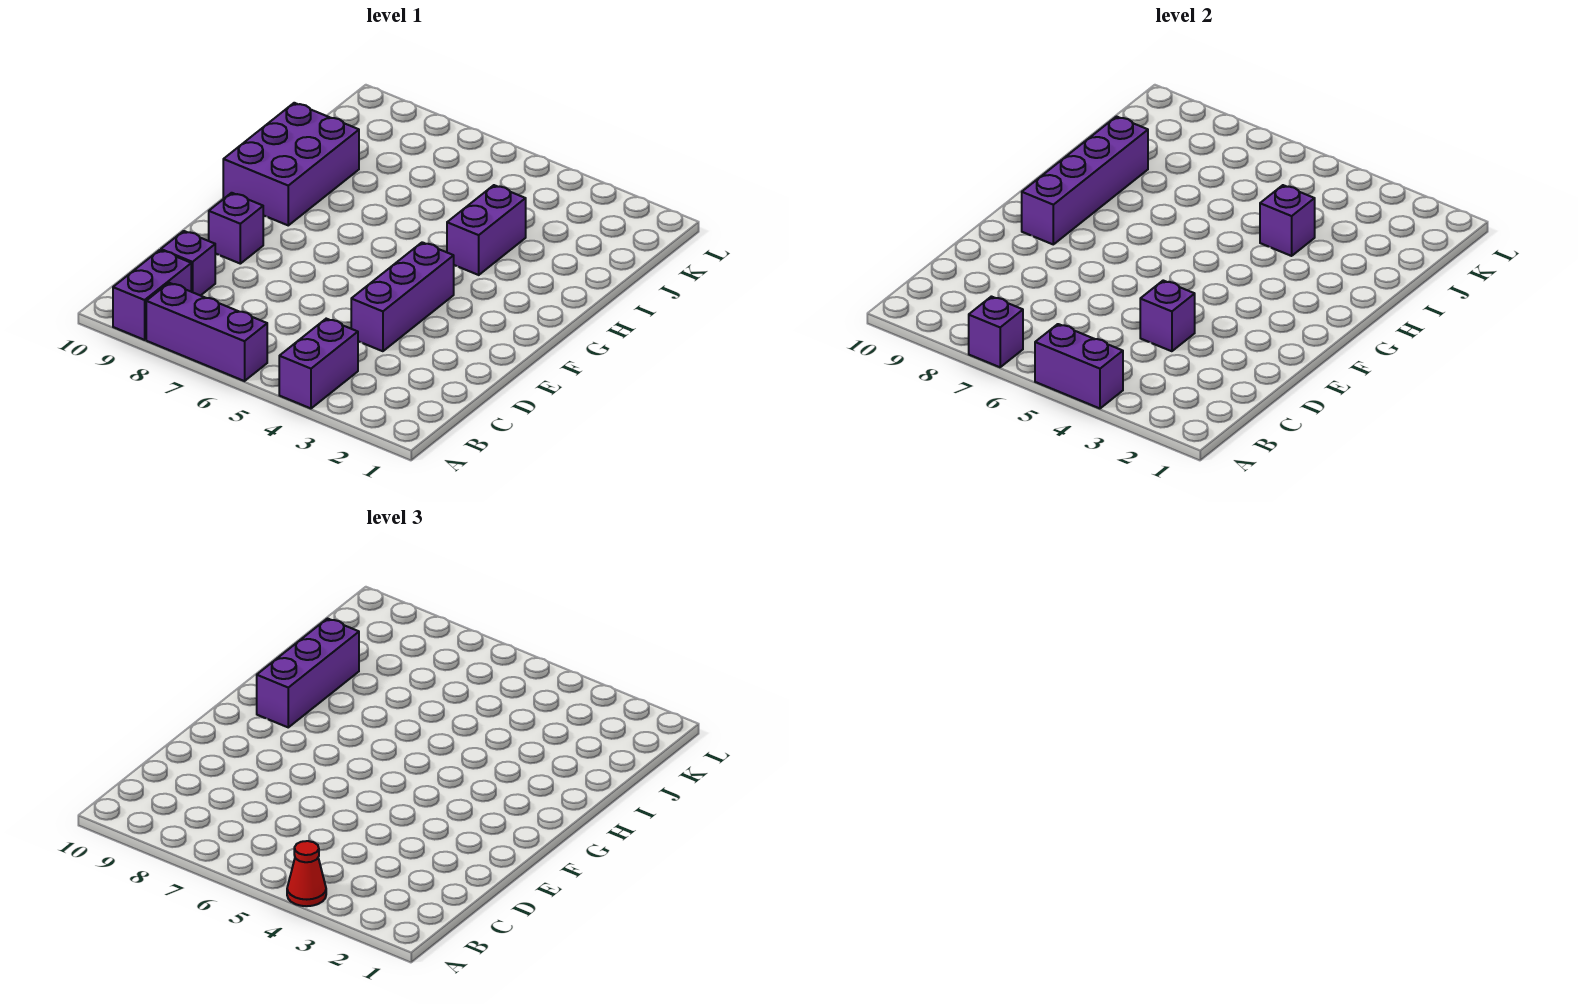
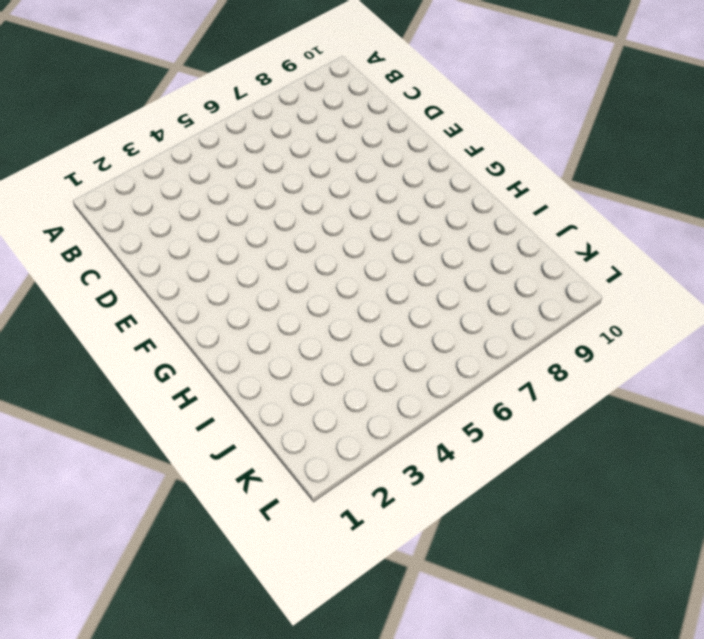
none -> purple 1x2 brick [279,319,358,408]
none -> purple 1x3 brick [146,283,267,381]
none -> purple 1x2 brick [113,250,191,340]

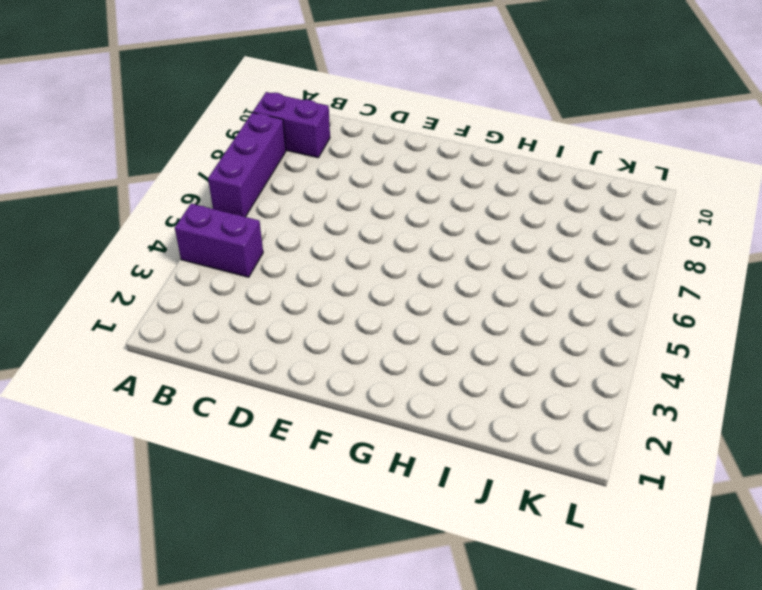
none -> purple 1x1 brick [161,231,215,296]
none -> purple 1x3 brick [351,242,454,351]
none -> purple 1x1 brick [209,193,263,264]

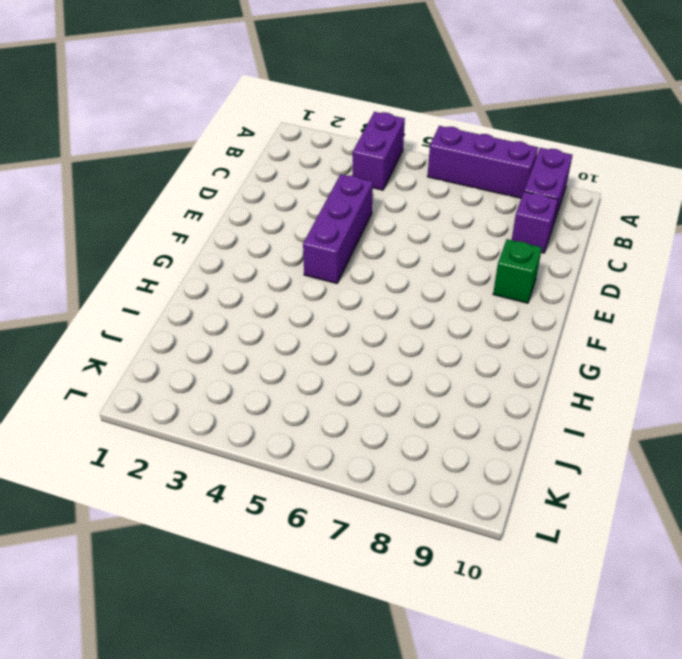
green 1x1 brick [493,239,542,303] -> purple 1x1 brick [209,193,263,264]
none -> purple 2x3 brick [223,103,359,225]
none -> purple 1x2 brick [447,185,526,275]
none -> purple 1x2 brick [1035,324,1123,408]

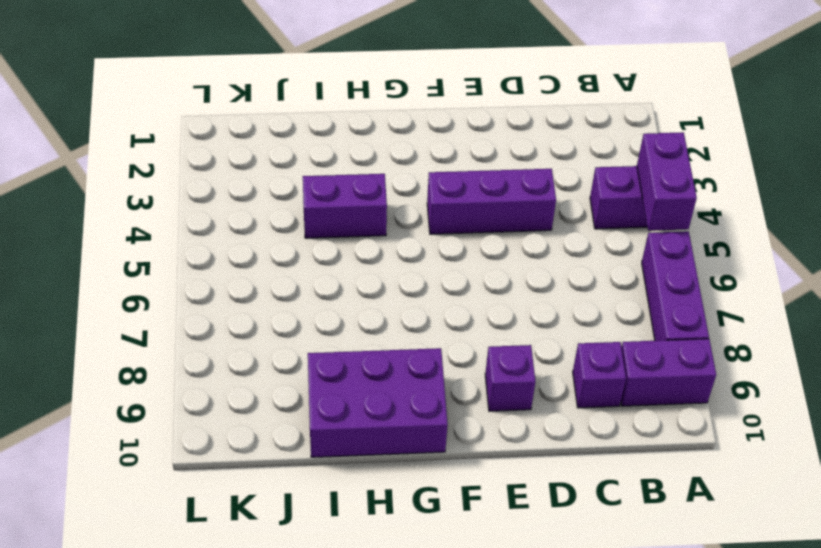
none -> purple 1x1 brick [969,297,1023,367]
none -> purple 1x1 brick [1140,281,1195,351]
none -> purple 1x4 brick [1022,117,1148,244]

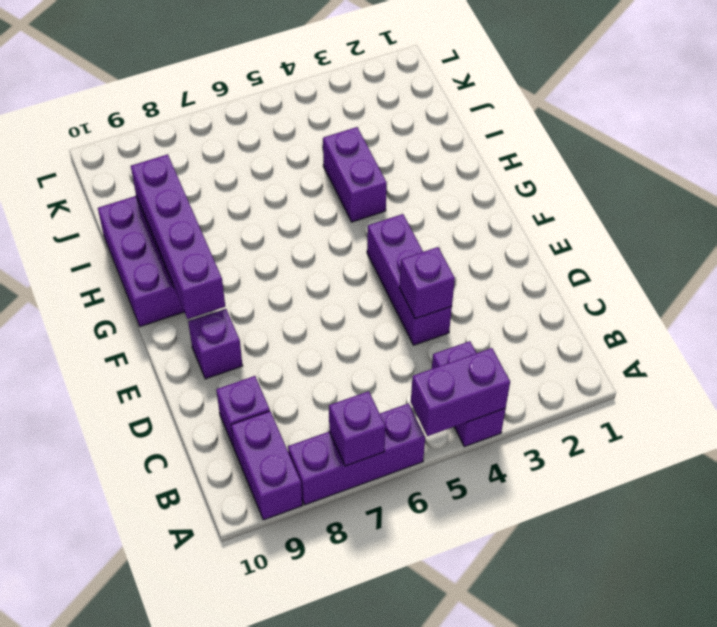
none -> purple 1x1 brick [1260,185,1315,256]
none -> red 1x1 cone [287,841,326,906]
none -> purple 1x3 brick [257,619,359,727]

